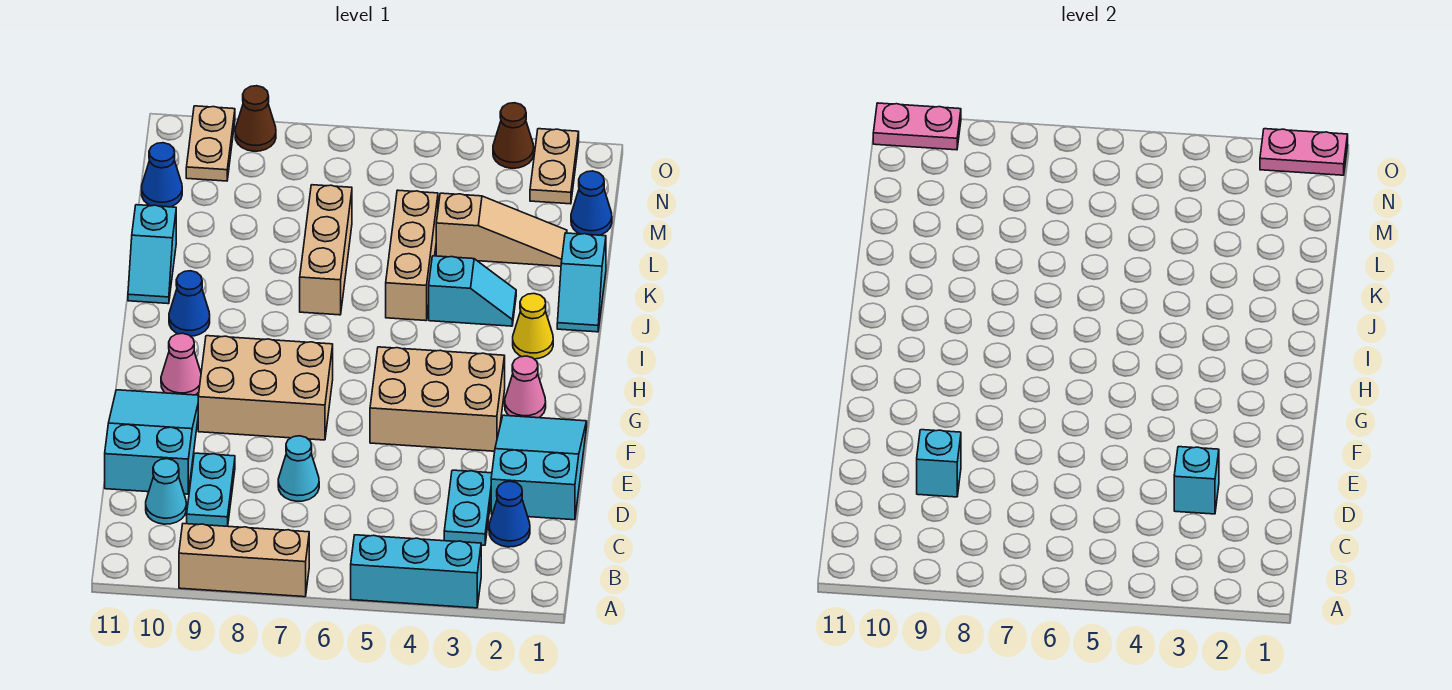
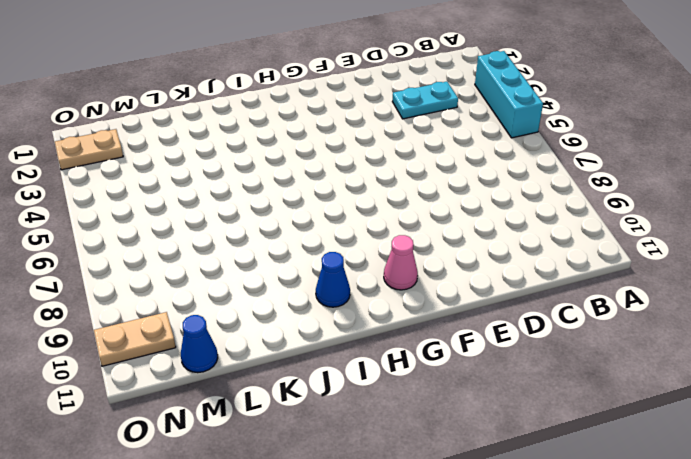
none -> tan 1x3 brick [179,524,309,597]
none -> blue 1x1 cone [489,481,530,547]
none -> cyan 1x2 plate [187,453,235,526]
none -> cyan 1x1 cone [146,459,186,524]

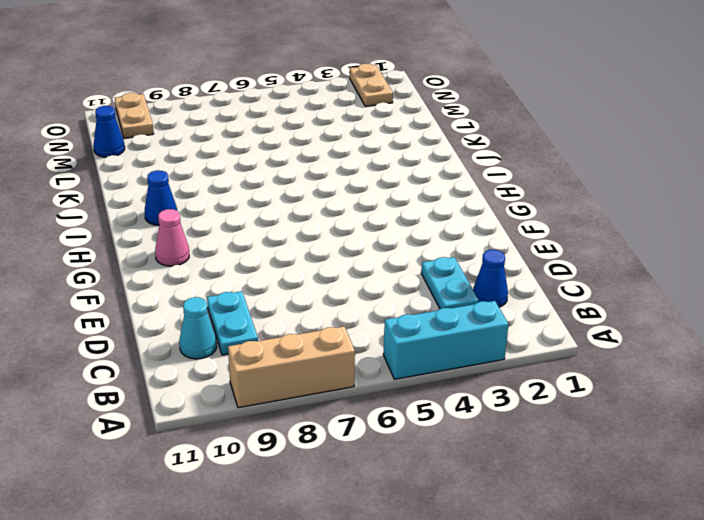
none -> cyan 2x3 slope [491,415,587,520]
none -> cyan 1x1 cone [278,436,319,501]
none -> cyan 2x3 slope [105,390,198,494]
none -> tan 2x3 brick [370,347,505,451]

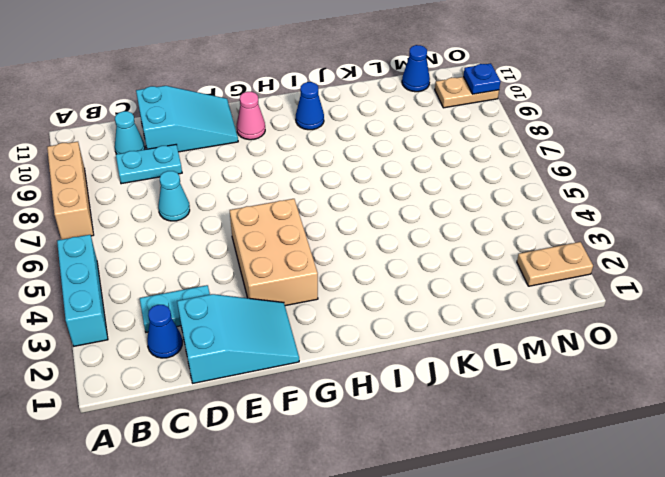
blue 1x1 plate [463,63,501,94] -> pink 1x2 plate [873,103,961,150]
none -> tan 2x3 brick [198,336,333,440]
none -> pink 1x1 cone [505,356,546,418]
none -> yellow 1x1 cone [513,294,553,359]
none -> cyan 1x2 slope [557,233,606,332]

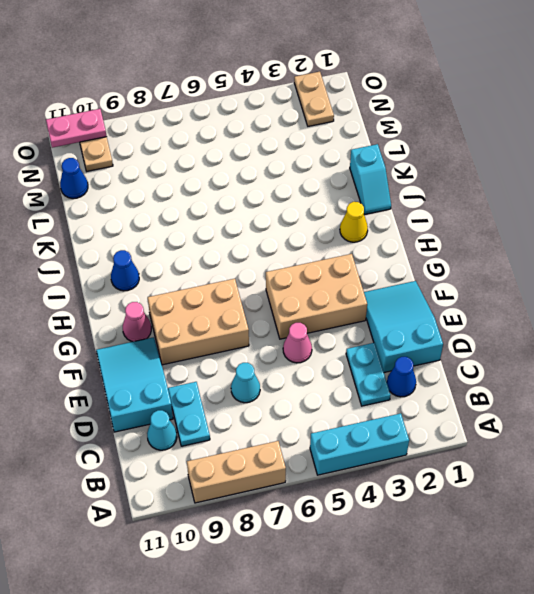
pink 1x1 cone [283,323,312,363] -> pink 1x1 cone moved to [505,356,546,418]
none -> cyan 1x2 slope [429,256,516,326]
none -> tan 1x3 brick [386,190,438,321]
none -> tan 1x3 brick [300,185,352,315]
none -> cyan 1x2 slope [128,205,176,304]

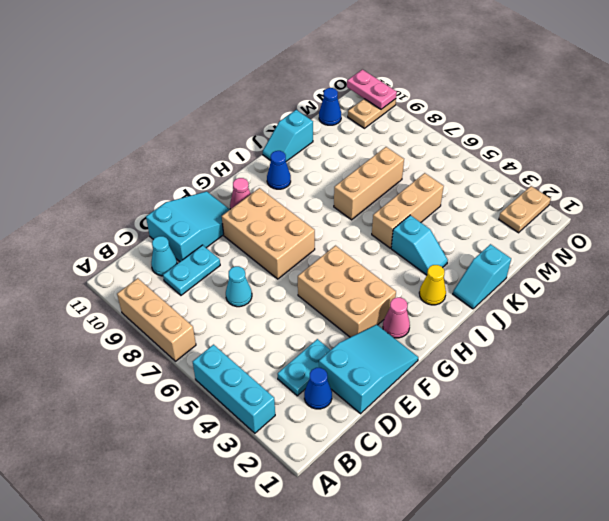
none -> tan 1x3 slope [436,193,567,266]
none -> blue 1x1 cone [571,171,612,235]
none -> brown 1x1 cone [493,103,534,168]
none -> brown 1x1 cone [235,86,276,151]

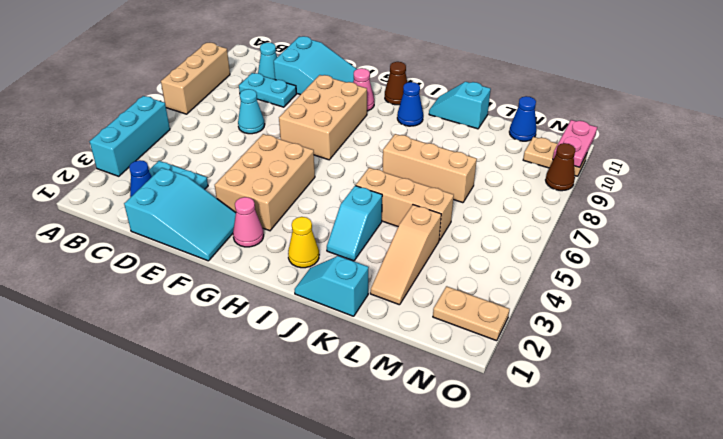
brown 1x1 cone [385,62,408,105] -> brown 1x1 cone moved to [493,103,534,168]
none -> blue 1x1 cone [571,171,612,235]
none -> cyan 1x1 brick [1174,447,1219,514]
none -> cyan 1x1 brick [917,430,961,497]
none -> pink 1x2 plate [1260,129,1348,175]

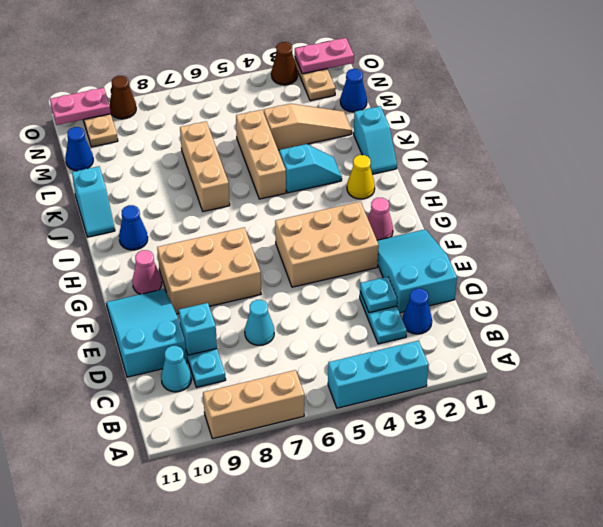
cyan 1x1 plate [360,277,397,313] -> cyan 1x1 brick [1174,447,1219,514]

